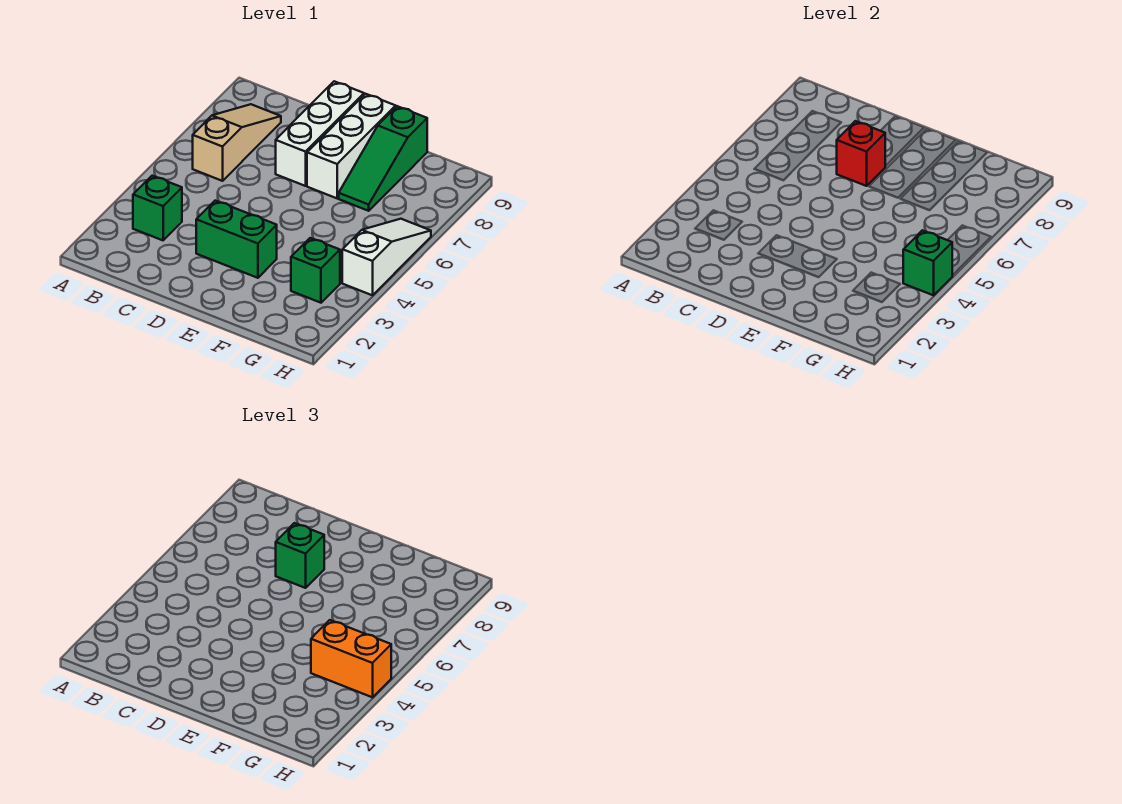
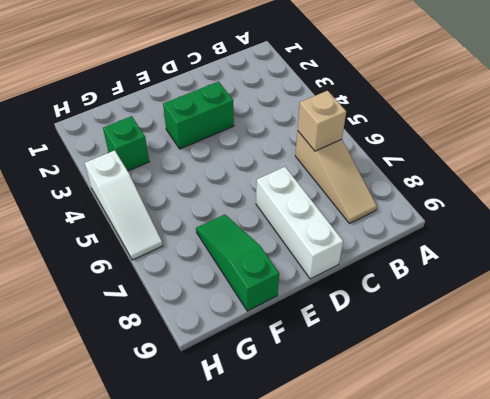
tan 1x1 brick [298,91,346,151] -> none
none -> green 1x1 brick [133,176,182,240]
none -> white 1x3 brick [307,94,396,198]
none -> red 1x1 brick [837,121,885,186]

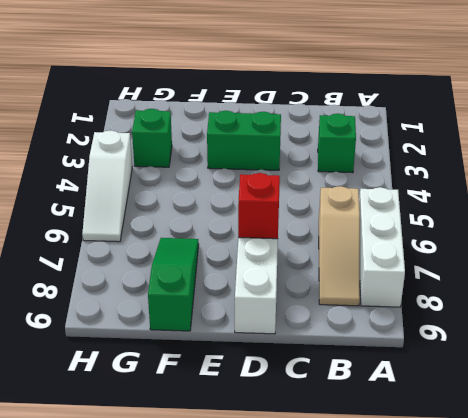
white 1x3 brick [359,187,405,307] -> white 1x3 brick moved to [307,94,396,198]
none -> green 1x1 brick [903,230,952,295]
none -> green 1x1 brick [276,523,324,588]
none -> orange 1x2 brick [311,620,391,697]

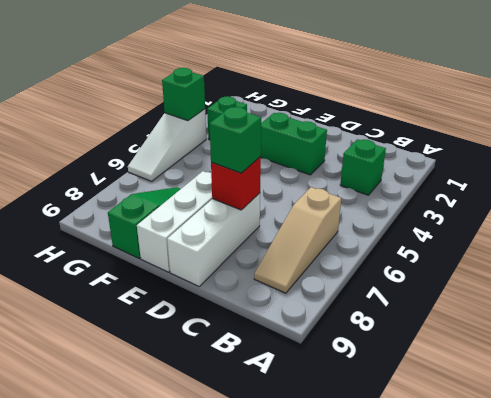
none -> orange 1x2 brick [311,620,391,697]

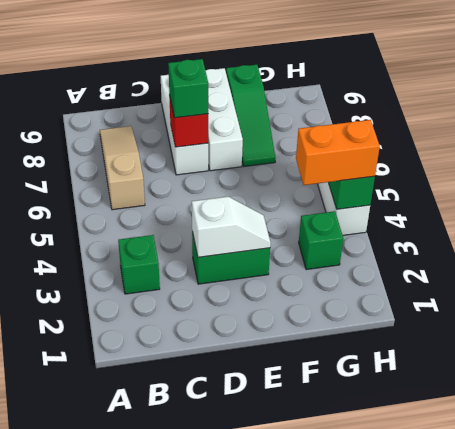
white 1x2 slope [192,197,271,257] -> none

